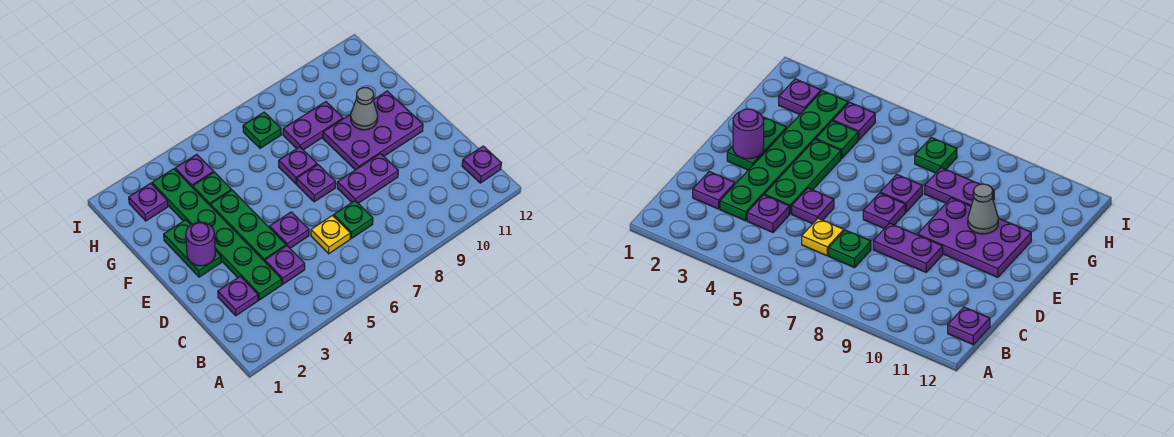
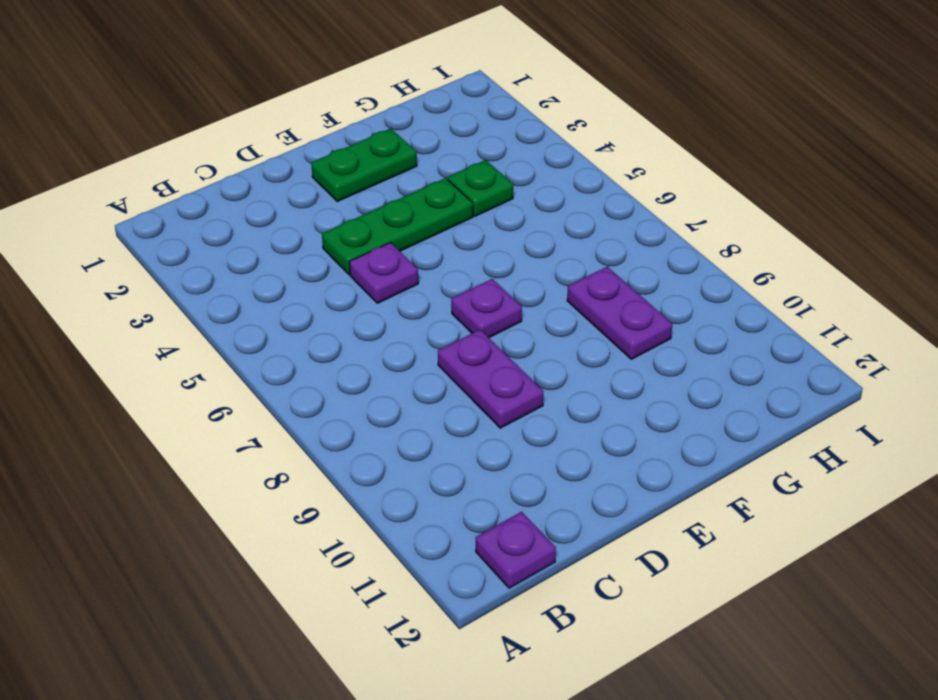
none -> purple 1x1 plate [218,276,258,316]
none -> green 1x6 plate [152,169,282,300]
none -> purple 1x1 plate [265,246,305,284]

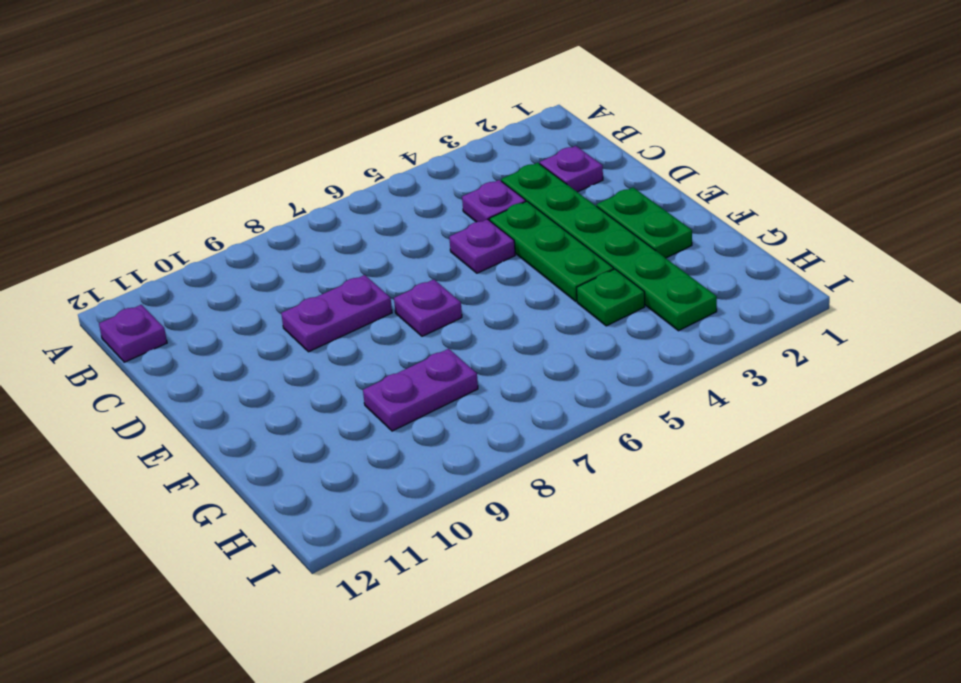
none -> yellow 1x1 plate [311,216,350,254]
none -> green 1x1 plate [334,201,373,238]
none -> purple 2x3 plate [323,91,423,170]

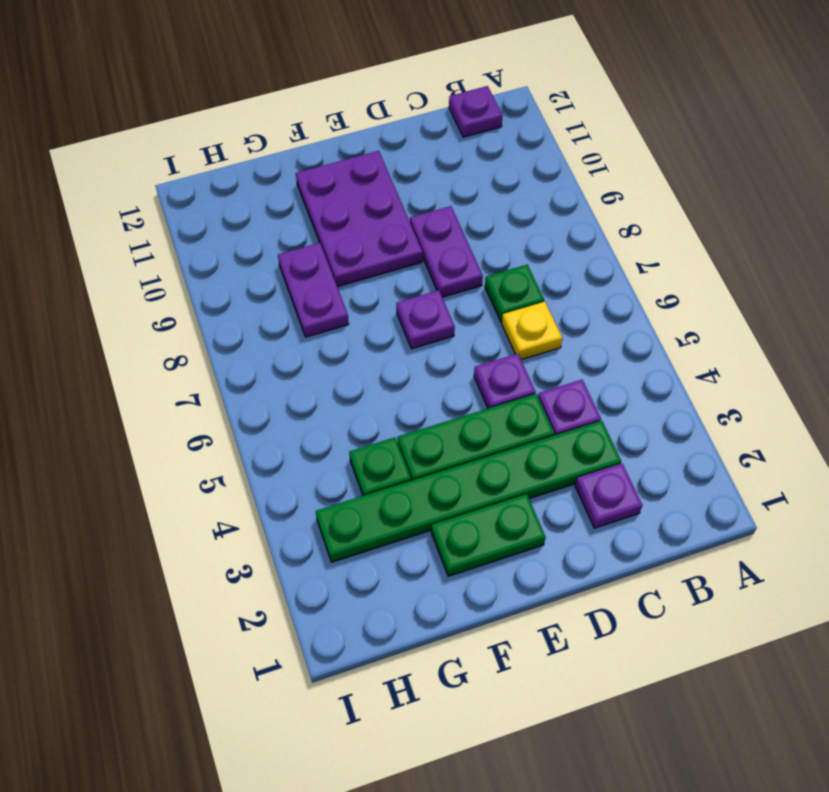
none -> purple 1x1 plate [279,147,317,184]
none -> purple 1x1 plate [129,183,168,221]
none -> purple 1x1 plate [175,154,214,188]

